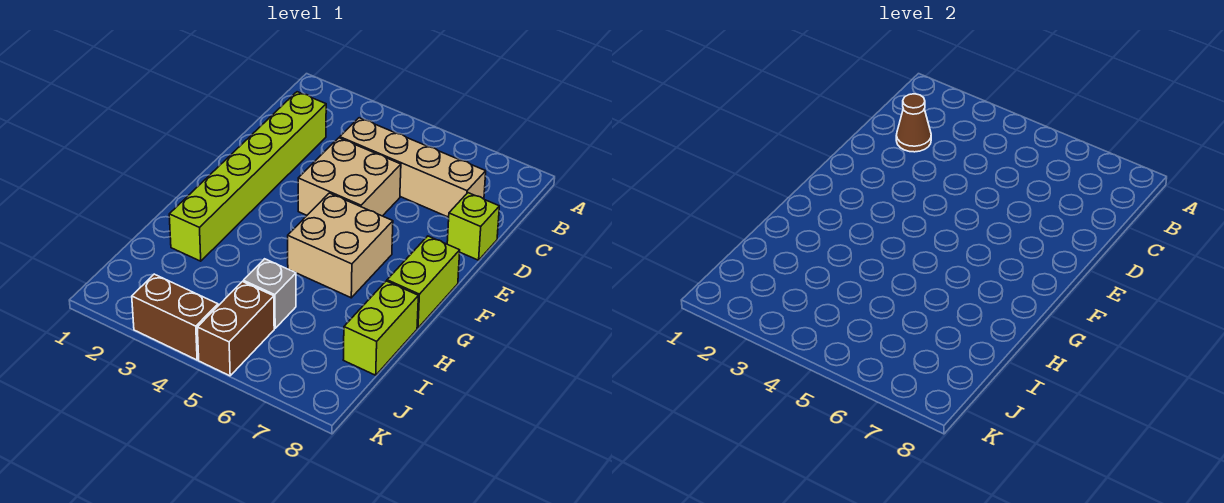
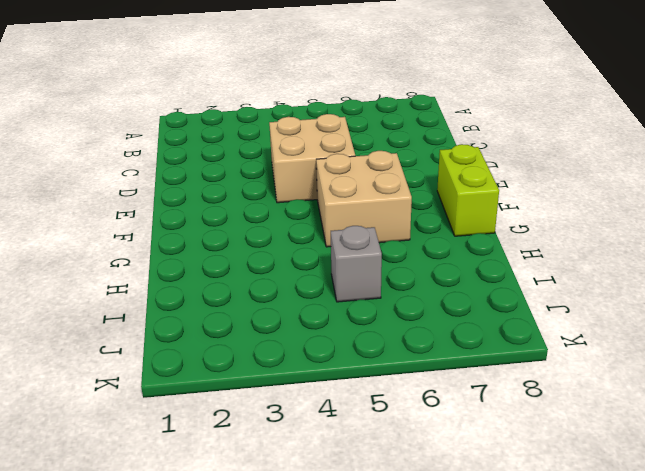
none -> lime 1x6 brick [169,92,326,261]
none -> tan 1x4 brick [340,118,486,217]

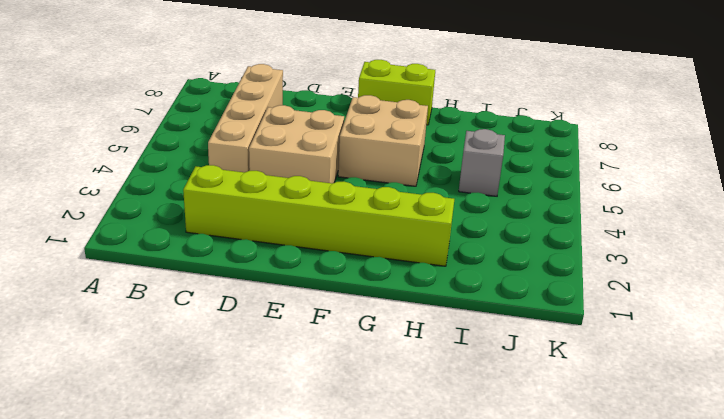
none -> lime 1x1 brick [447,193,499,260]
none -> lime 1x2 brick [343,281,418,375]

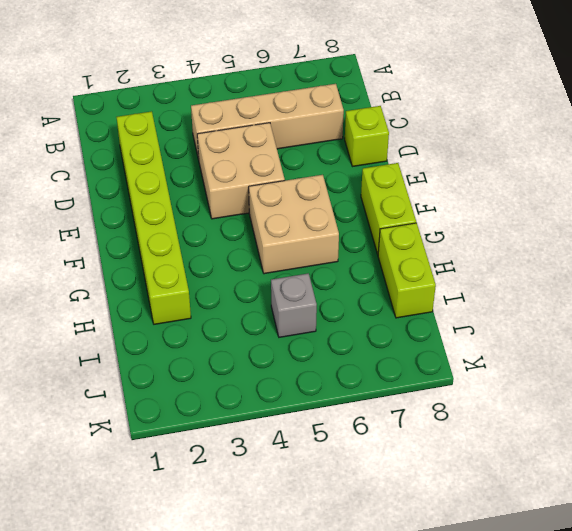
none -> brown 1x2 brick [197,282,274,376]
none -> brown 1x2 brick [132,274,218,360]

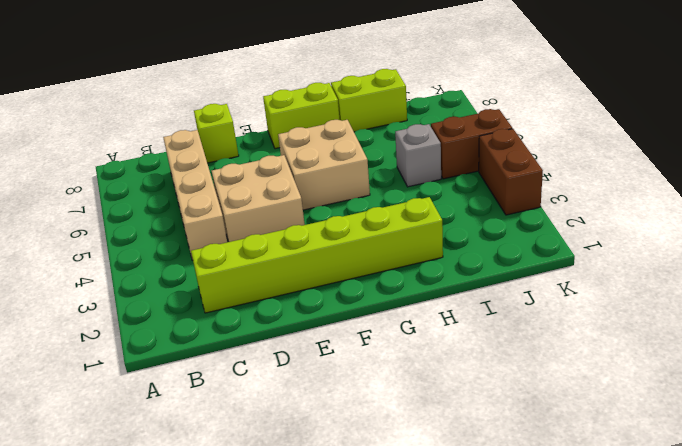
none -> brown 1x1 cone [896,94,931,152]

